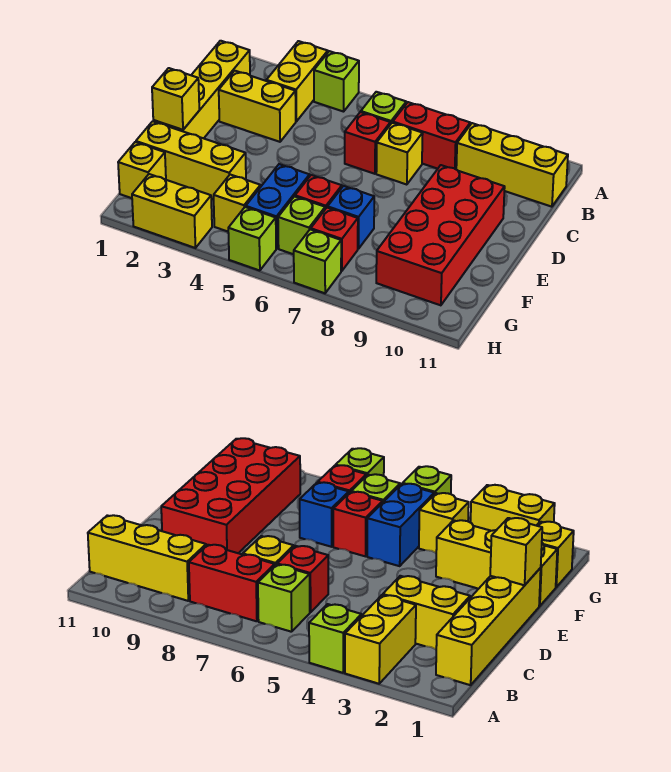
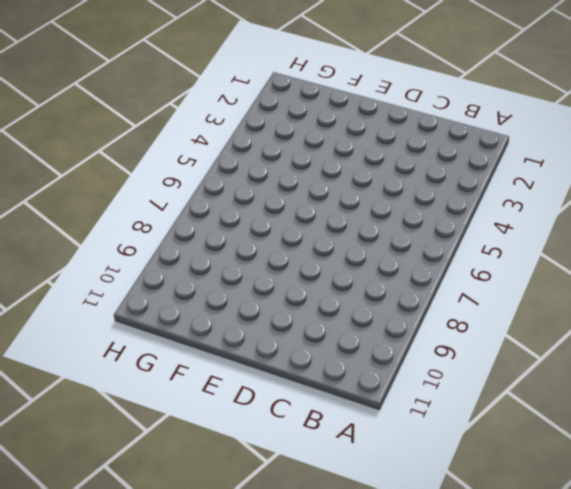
none -> yellow 1x2 brick [266,41,328,121]
none -> lime 1x1 brick [314,51,359,112]
none -> yellow 1x4 brick [153,41,250,138]

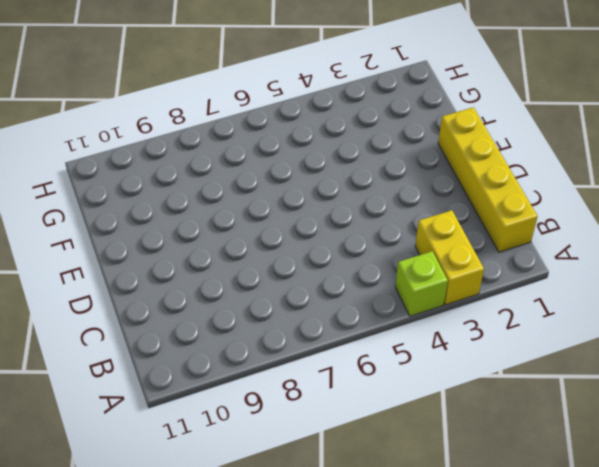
none -> lime 1x1 brick [361,92,406,124]
none -> red 1x2 brick [393,102,470,169]
none -> yellow 1x3 brick [456,123,568,207]

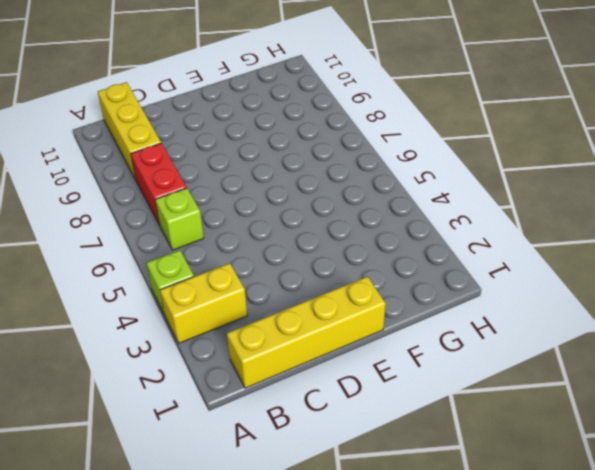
none -> yellow 1x2 brick [219,71,296,142]
none -> red 1x1 brick [345,112,390,174]
none -> yellow 1x1 brick [376,123,423,185]

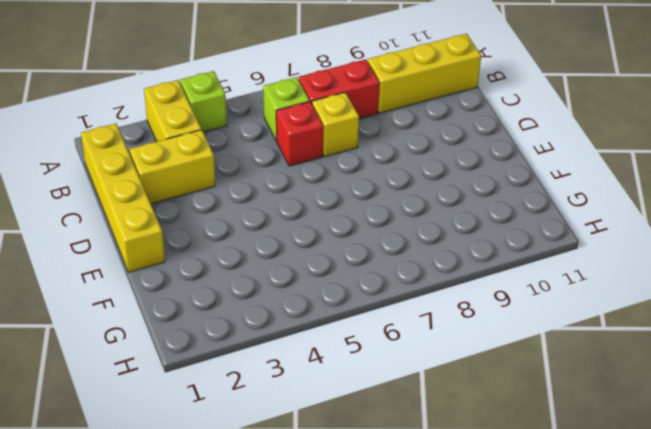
none -> red 2x4 brick [376,165,505,305]
none -> yellow 1x3 brick [136,121,246,199]
none -> blue 1x2 brick [246,164,310,249]

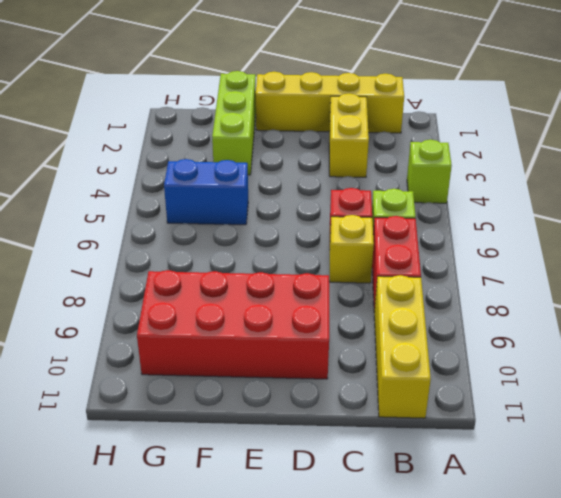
lime 1x3 brick [212,71,256,175] -> yellow 1x3 brick [136,121,246,199]
none -> yellow 1x2 brick [266,41,328,121]
none -> red 1x1 brick [295,175,342,209]
none -> blue 1x1 brick [328,186,374,249]

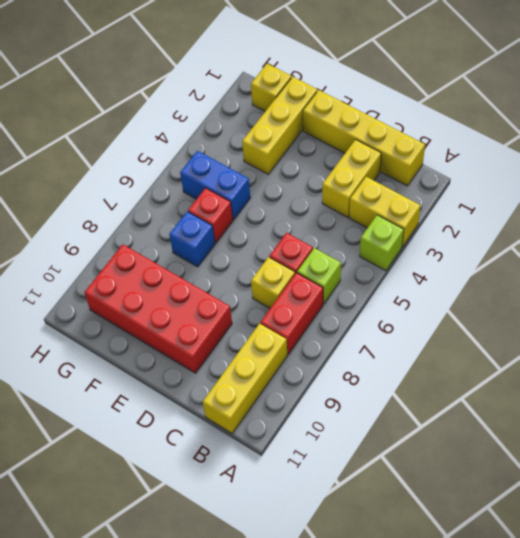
none -> yellow 1x1 brick [214,175,261,231]
none -> lime 1x1 brick [278,196,325,254]
none -> red 1x1 brick [311,208,358,271]

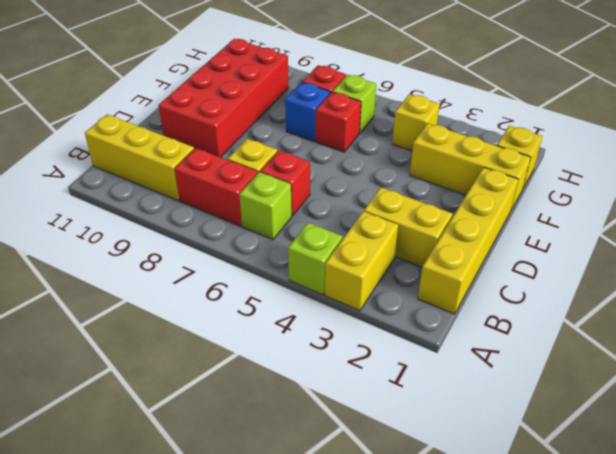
none -> blue 1x2 brick [246,164,310,249]
none -> yellow 1x2 brick [132,174,212,248]
none -> lime 1x1 brick [228,207,276,271]

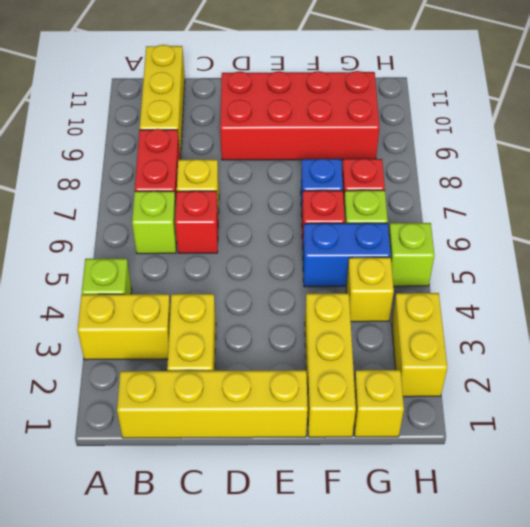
none -> lime 1x1 brick [294,229,341,293]
none -> yellow 1x1 brick [152,68,199,130]

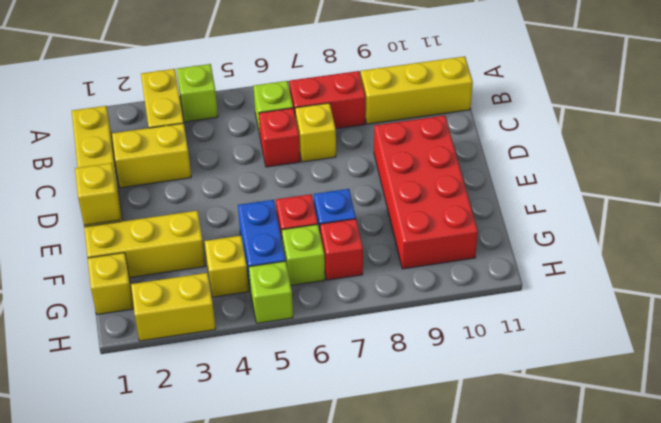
none -> lime 1x1 brick [294,229,341,293]

